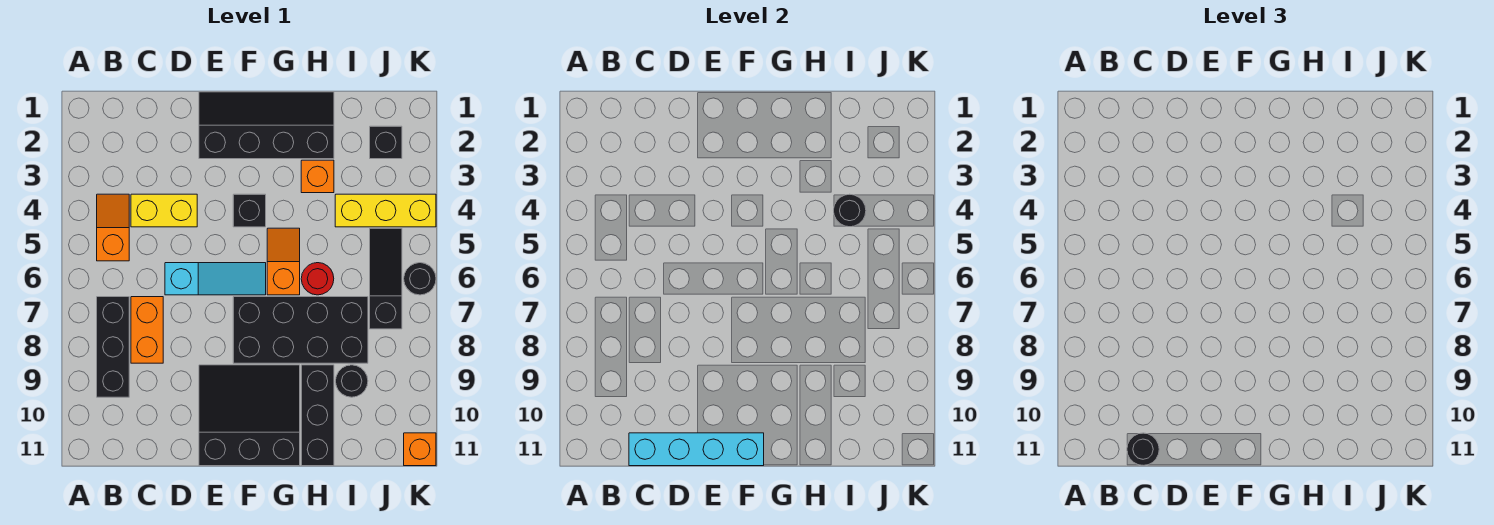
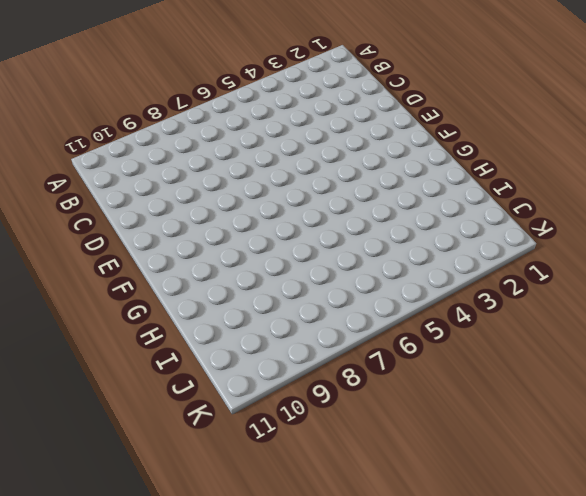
none -> orange 1x2 slope [97,194,129,261]
none -> black 1x3 brick [97,297,129,397]
none -> yellow 1x2 brick [131,194,197,227]

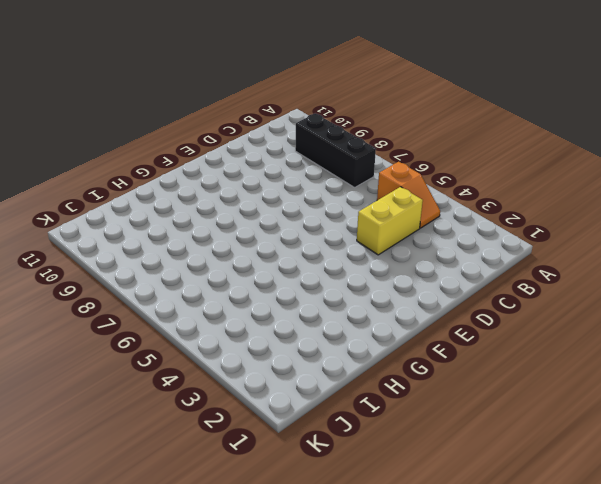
none -> orange 1x2 brick [131,297,163,363]
none -> cyan 1x3 slope [165,263,266,295]
none -> black 2x4 slope [199,92,334,159]

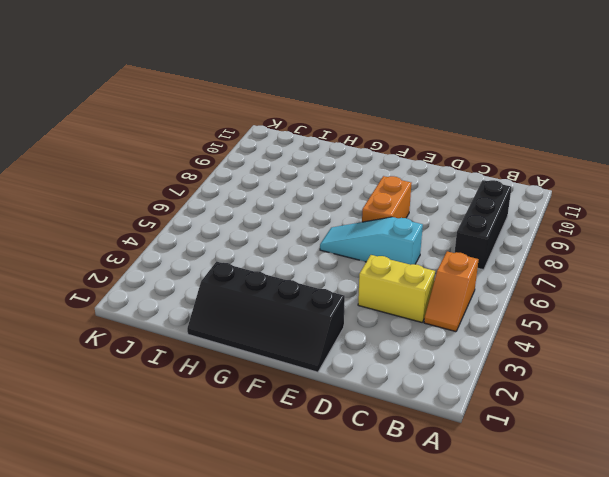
orange 1x2 brick [362,176,412,222] -> orange 1x2 brick moved to [131,297,163,363]
none -> black 3x3 slope [199,365,300,466]
none -> black 1x1 brick [233,194,266,227]
none -> black 2x4 brick [233,297,368,363]

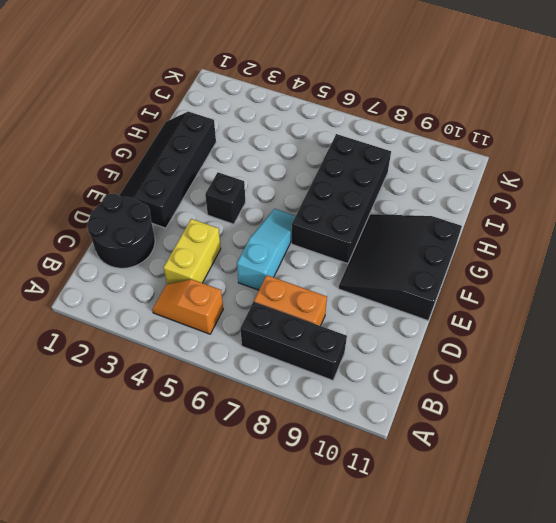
black 2x2 round brick [87,194,155,268] -> none
none -> orange 1x2 slope [267,228,300,295]
none -> orange 1x1 brick [301,160,334,193]
none -> red 1x1 round brick [301,263,334,295]

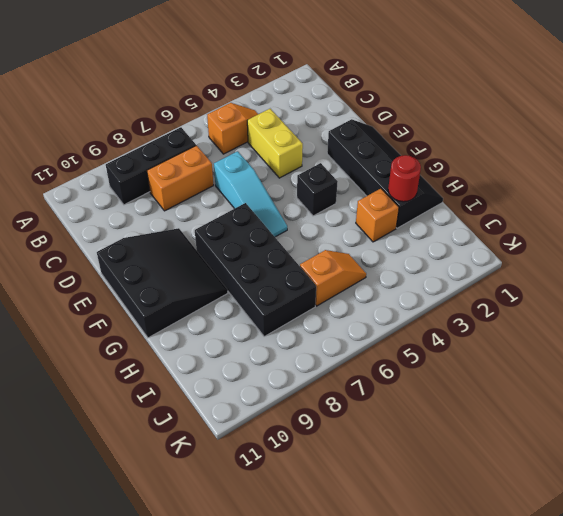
red 1x1 round brick [388,155,421,202] -> red 1x1 round brick moved to [301,263,334,295]
orange 1x2 slope [300,250,366,306] -> orange 1x2 slope moved to [267,228,300,295]
none -> black 1x3 brick [301,365,334,466]
none -> yellow 1x3 brick [335,194,436,227]
none -> black 1x1 round brick [336,365,368,397]

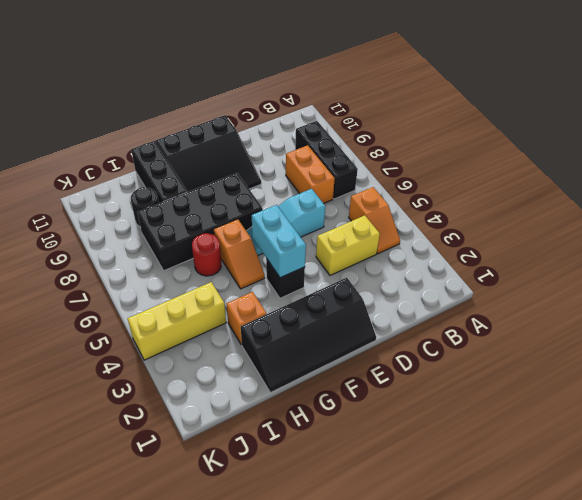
cyan 1x2 brick [252,205,306,278] -> none
none -> black 1x1 brick [370,126,402,159]
none -> black 1x3 slope [370,228,402,329]
none -> black 1x1 round brick [404,263,436,295]

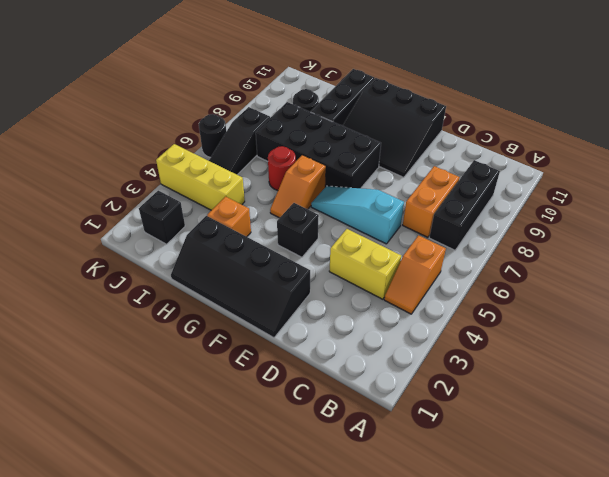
none -> orange 1x1 brick [404,433,436,466]
none -> cyan 1x4 brick [629,433,764,466]
none -> black 1x1 round brick [834,194,866,227]

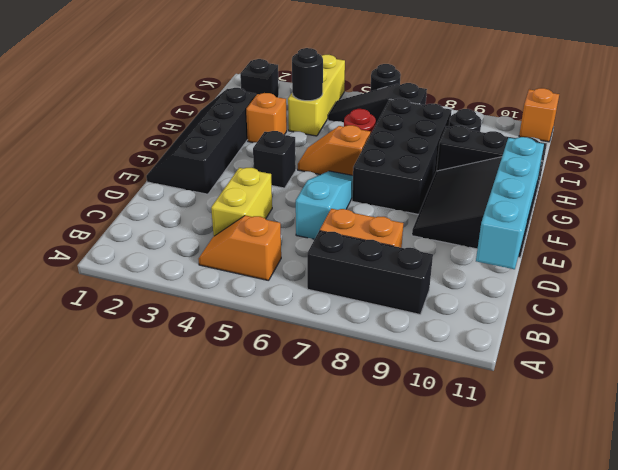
none -> black 1x1 round brick [1127,433,1159,465]

